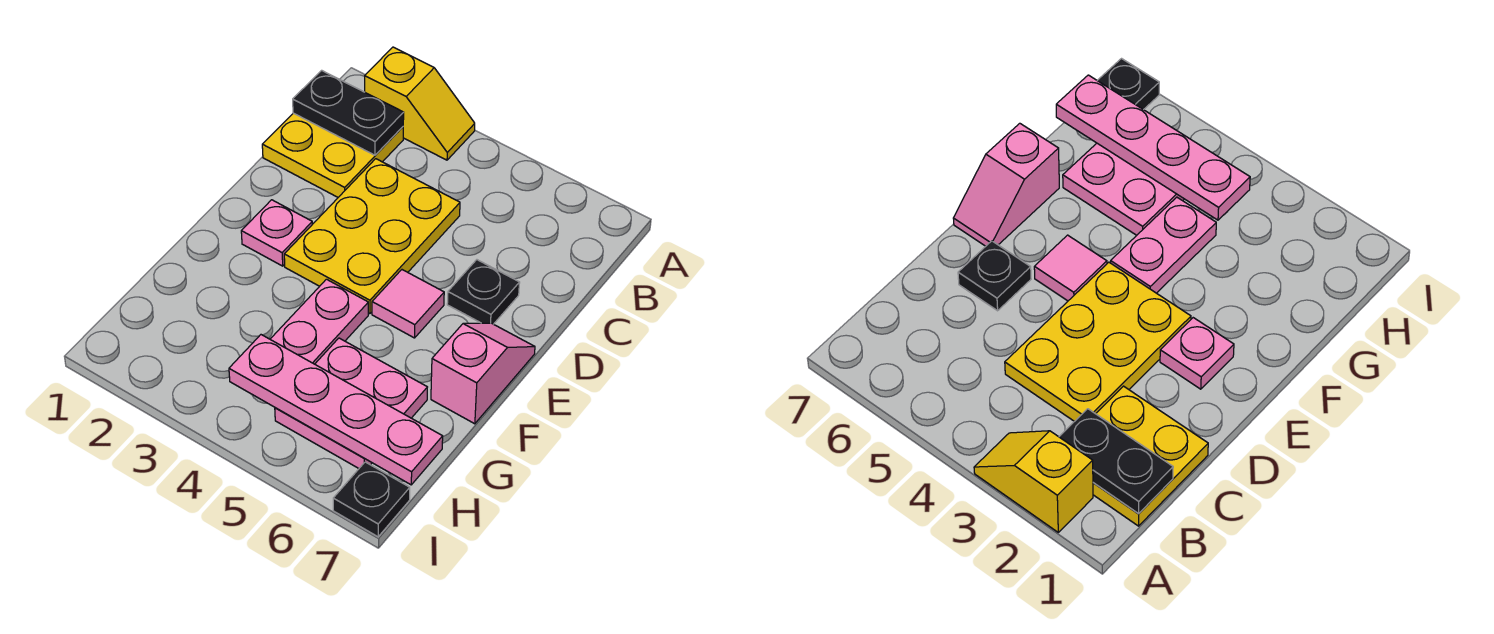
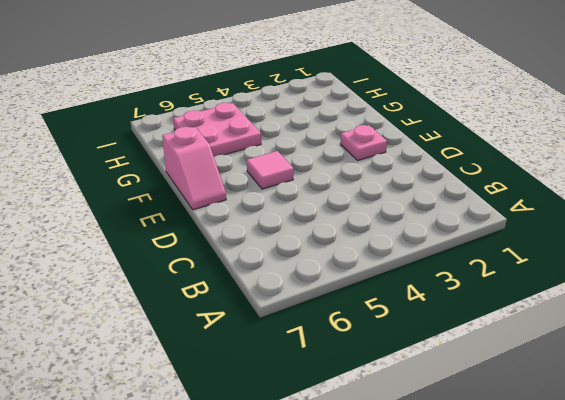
none -> yellow 1x2 slope [365,47,475,160]
none -> yellow 2x2 plate [262,113,403,197]
none -> yellow 2x3 plate [284,159,460,314]

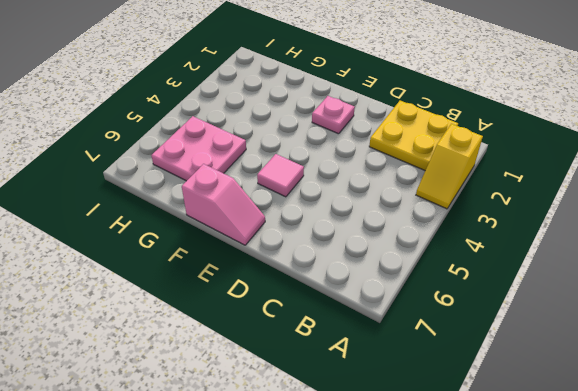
none -> yellow 2x3 plate [284,159,460,314]
none -> black 1x1 plate [447,260,520,324]
none -> pink 1x2 plate [270,279,368,364]

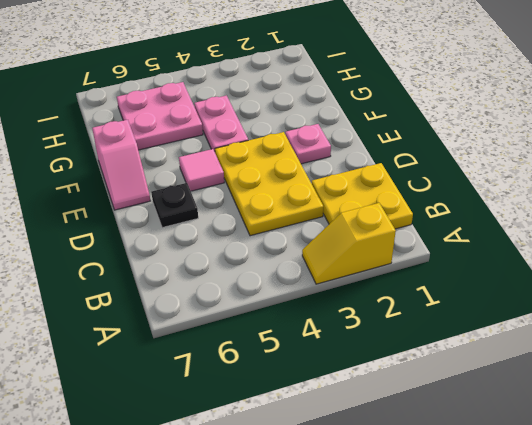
none -> black 1x1 plate [333,462,410,537]
none -> black 1x2 plate [293,70,404,155]
none -> pink 1x4 plate [229,335,443,485]

